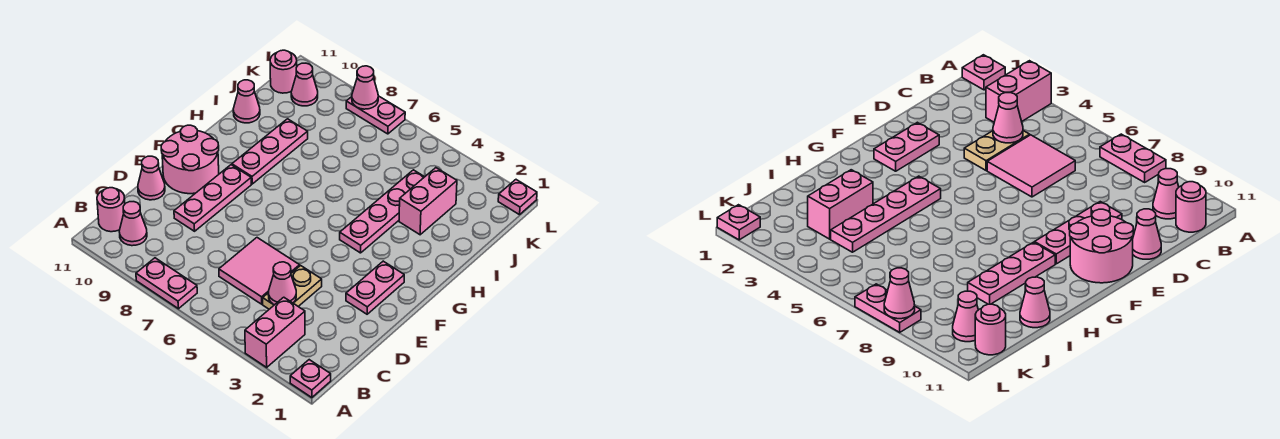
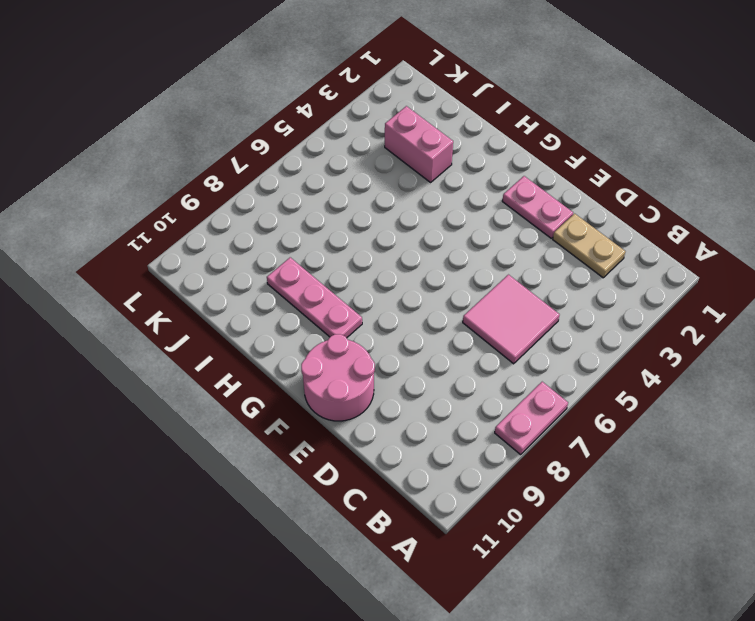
tan 1x2 plate [553,214,625,278] -> tan 1x2 plate moved to [263,266,322,309]
none -> pink 1x1 plate [290,360,331,398]
none -> pink 1x2 brick [245,297,305,367]
none -> pink 1x1 cone [119,202,147,246]

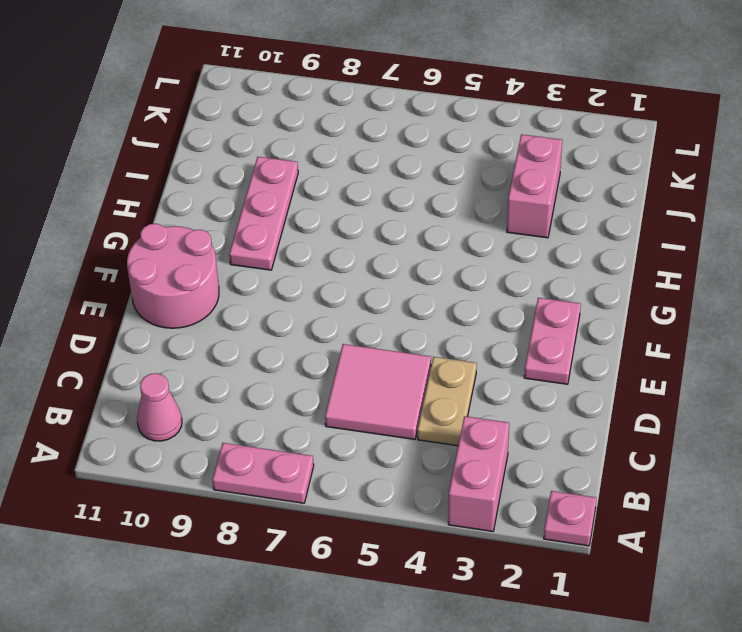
none -> pink 1x1 round brick [97,188,125,232]
none -> pink 1x3 plate [174,165,251,231]
none -> pink 1x1 cone [138,156,165,200]

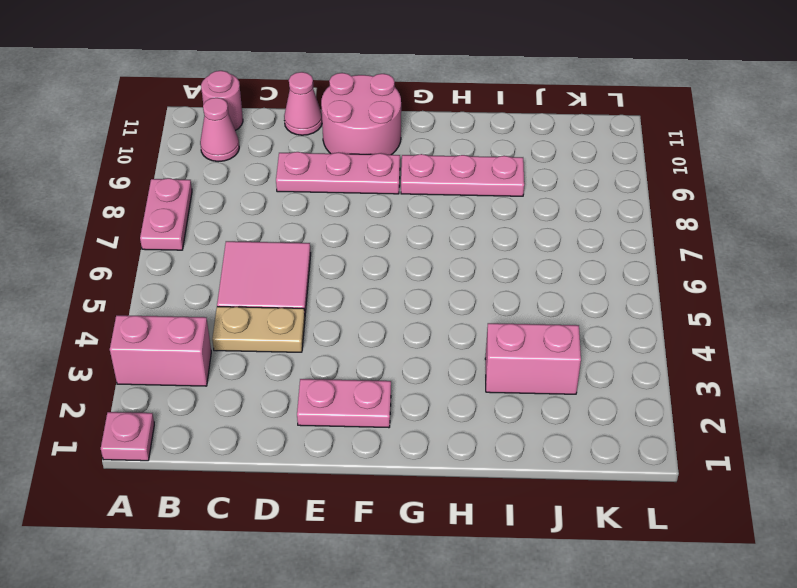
none -> pink 1x4 plate [340,170,424,253]
none -> pink 1x1 cone [233,80,260,123]
none -> pink 1x1 cone [291,63,318,106]

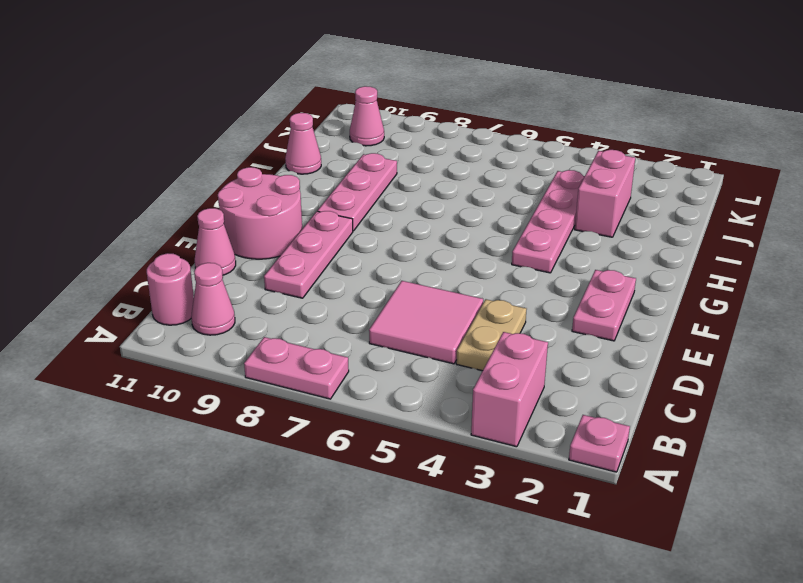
none -> pink 1x1 round brick [270,50,297,93]
none -> pink 1x1 plate [498,180,537,215]
none -> pink 1x2 plate [346,96,405,134]

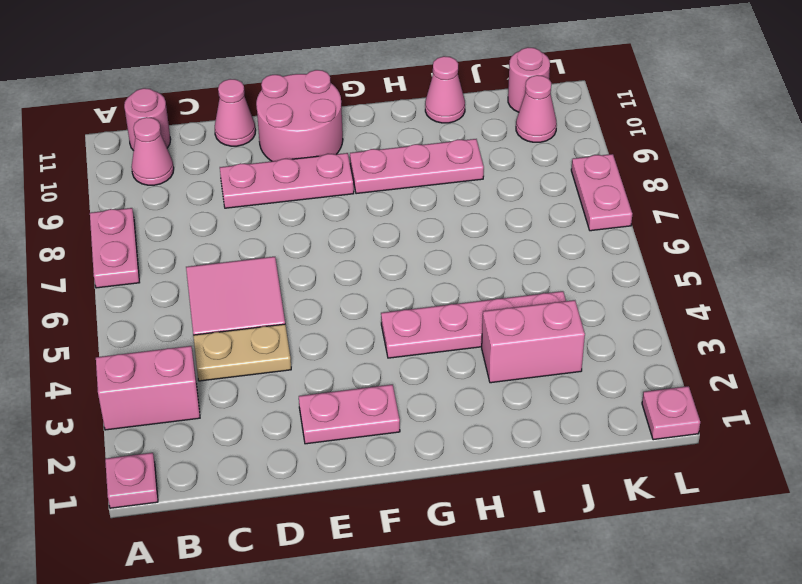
none -> pink 1x1 cone [268,262,296,305]
none -> pink 1x1 cone [352,66,378,109]

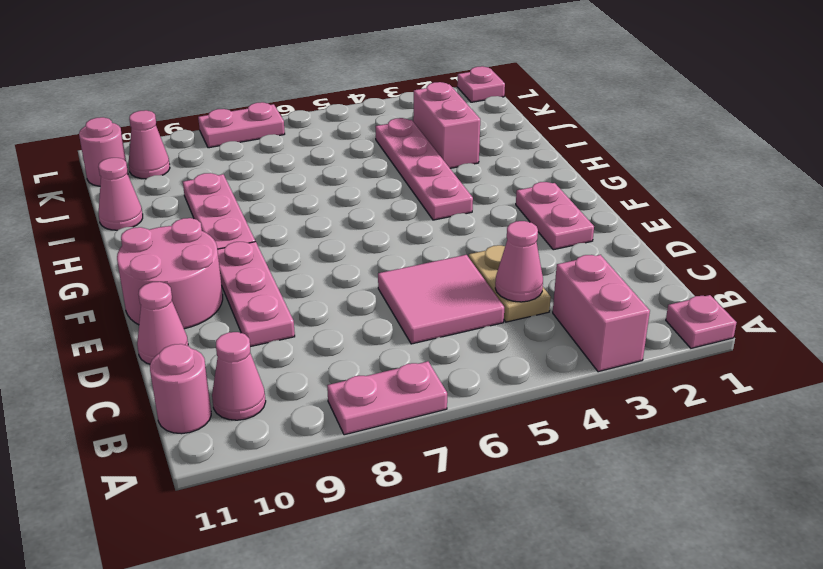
none -> pink 1x1 cone [352,66,378,109]

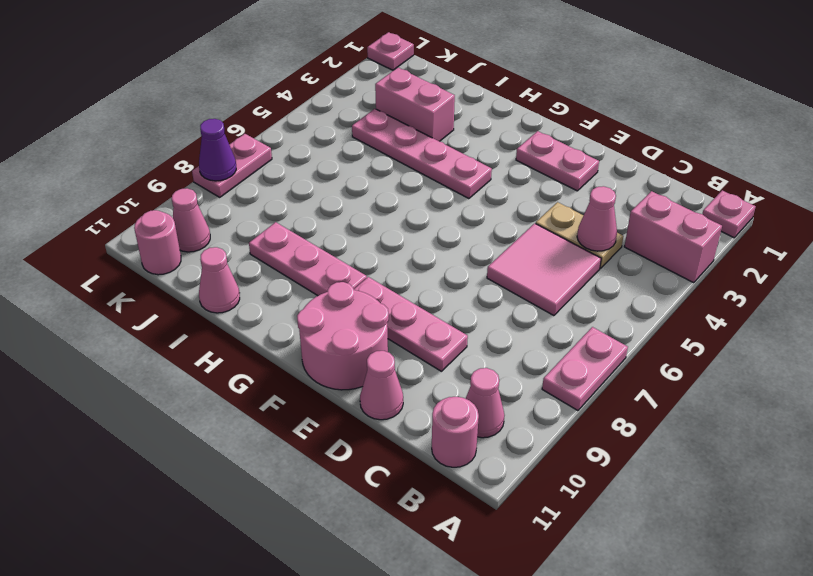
purple 1x1 cone [199,119,236,181] -> pink 1x1 cone [352,66,378,109]

